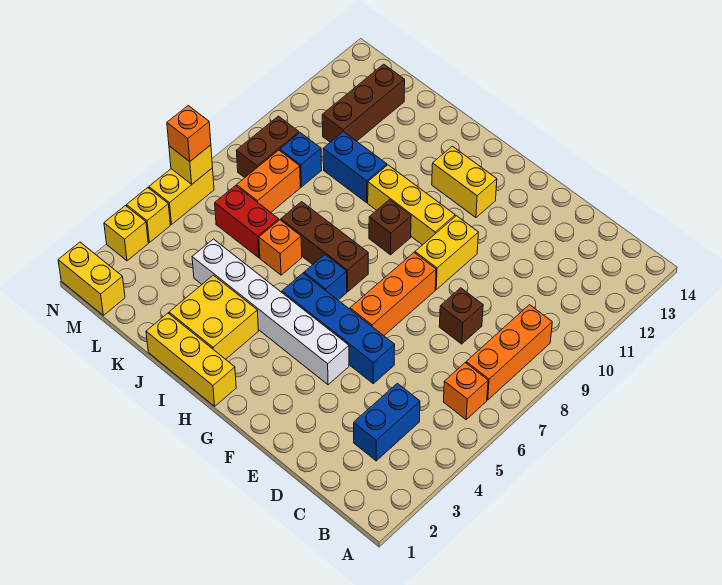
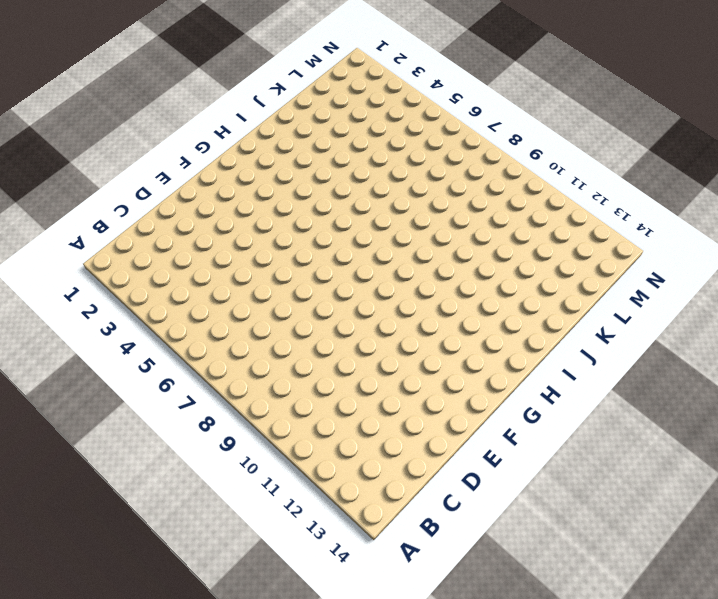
none -> orange 1x1 brick [443,363,488,420]
none -> orange 1x3 brick [466,305,552,400]
none -> blue 1x2 brick [354,383,420,461]

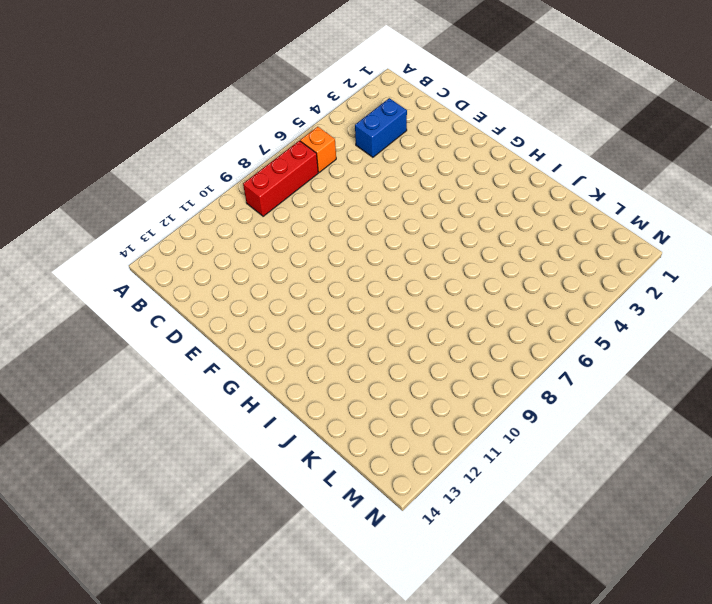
red 1x3 brick [243,141,318,216] -> orange 1x3 brick [466,305,552,400]
none -> brown 1x1 brick [439,288,483,344]
none -> blue 1x4 brick [282,273,395,384]
none -> white 1x6 brick [192,239,349,385]

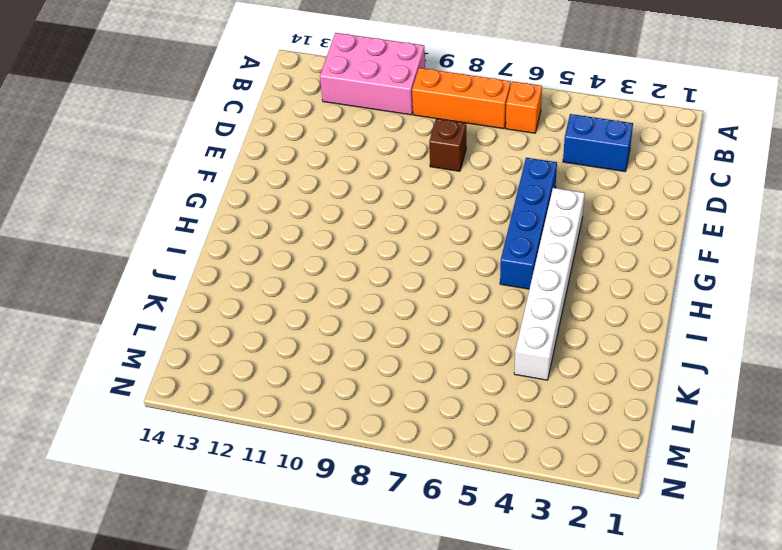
pink 2x3 brick [320,33,425,115] -> none
none -> orange 1x3 brick [350,253,436,336]
none -> yellow 1x2 brick [415,216,478,289]
none -> yellow 1x3 brick [368,165,455,245]

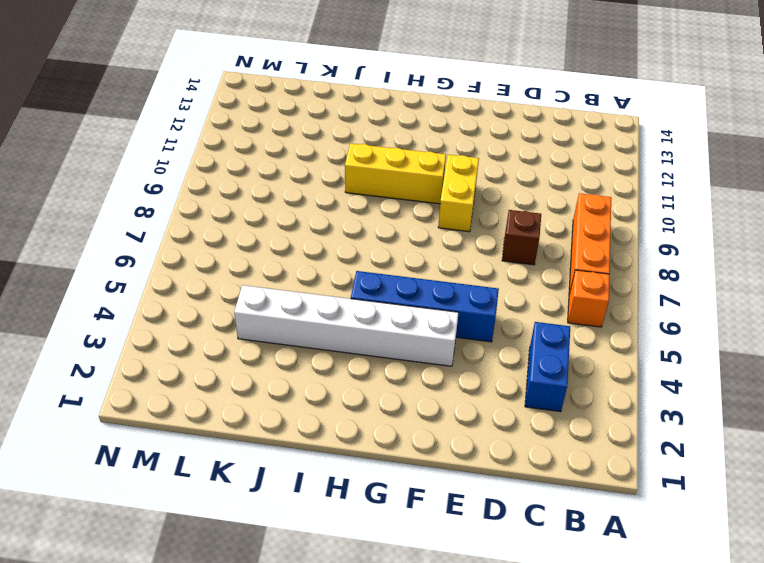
none -> orange 1x3 brick [350,253,436,336]
none -> yellow 1x2 brick [432,146,497,218]
none -> yellow 1x3 brick [146,313,236,406]

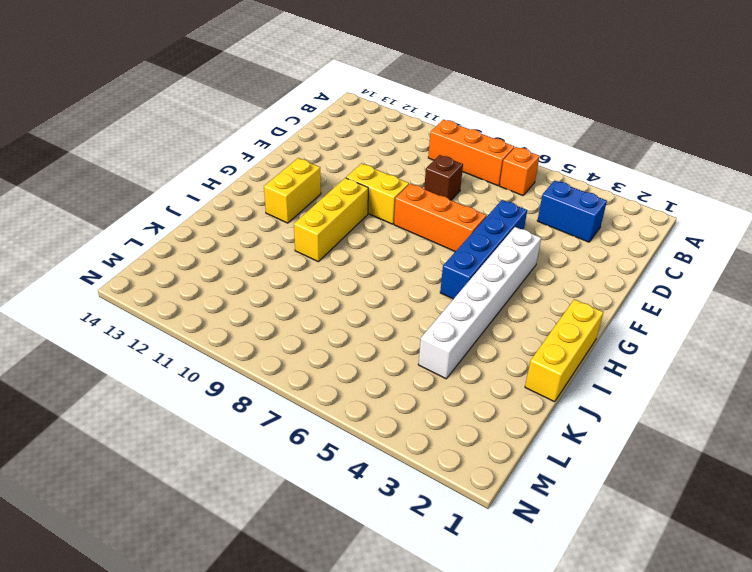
none -> blue 1x1 brick [304,255,347,300]
none -> brown 1x3 brick [281,202,368,292]
none -> brown 1x1 brick [369,200,411,255]

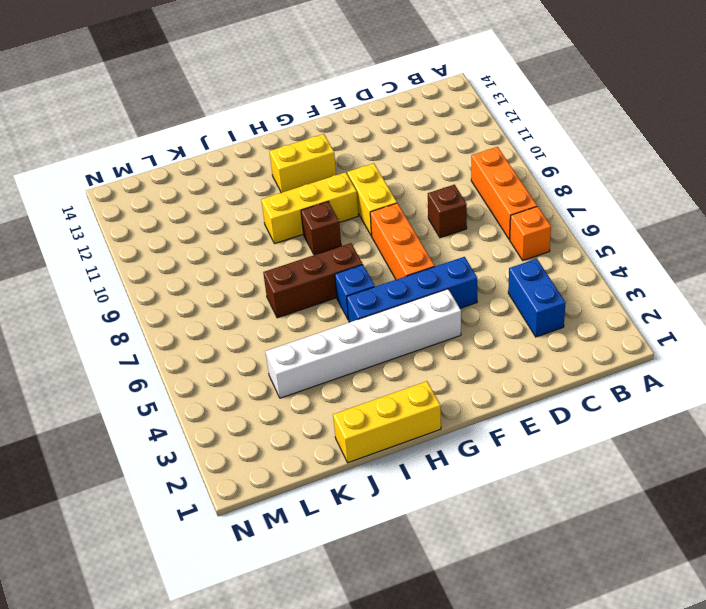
none -> yellow 2x2 brick [169,275,258,359]
none -> orange 1x1 brick [259,220,302,275]
none -> blue 1x2 brick [323,132,387,203]

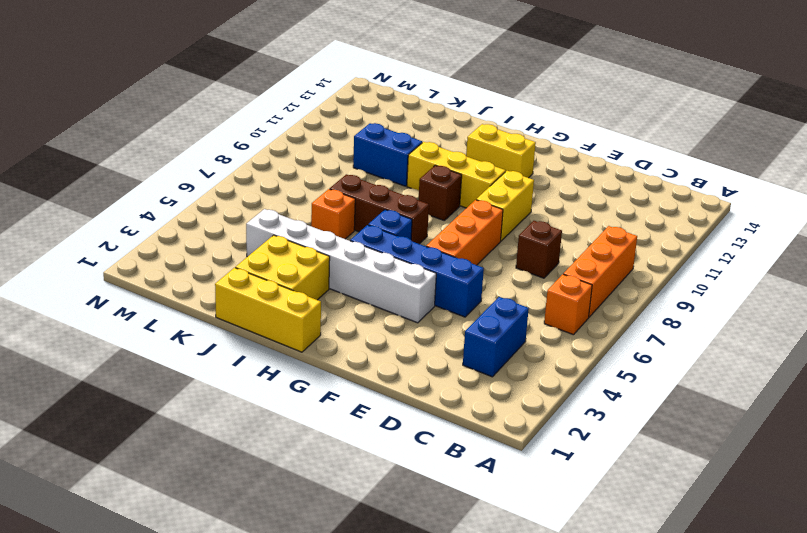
none -> red 1x2 brick [215,186,279,258]
none -> orange 1x2 brick [237,150,300,212]
none -> blue 1x1 brick [280,133,322,187]

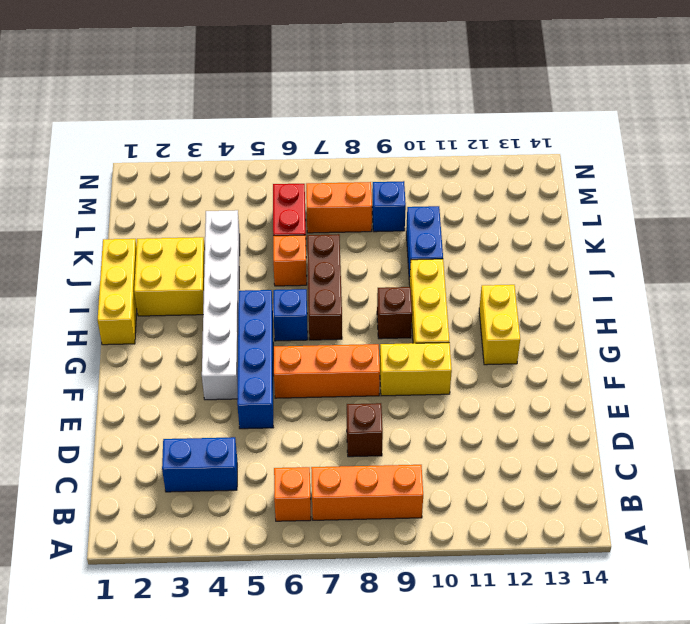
none -> brown 1x3 brick [322,64,405,142]
none -> yellow 1x2 brick [58,242,125,315]
none -> brown 1x2 brick [236,116,299,178]

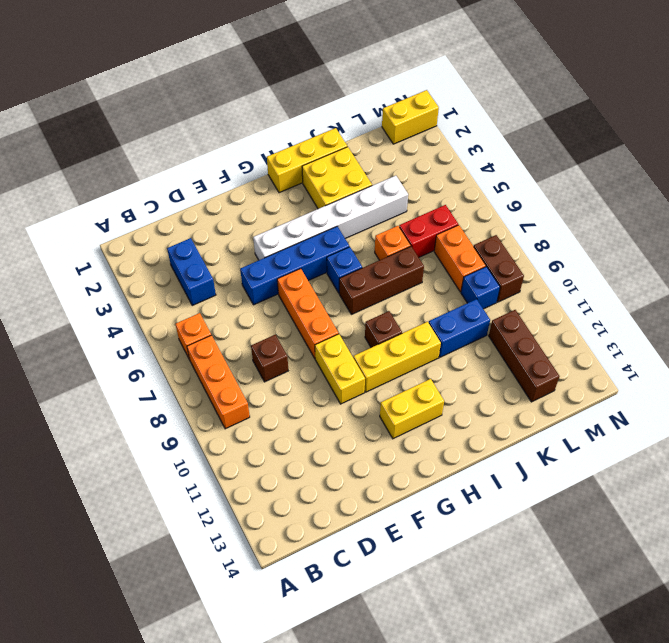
none -> yellow 1x1 brick [104,206,148,261]
none -> yellow 1x1 brick [127,188,170,243]
none -> yellow 1x2 brick [149,168,214,224]

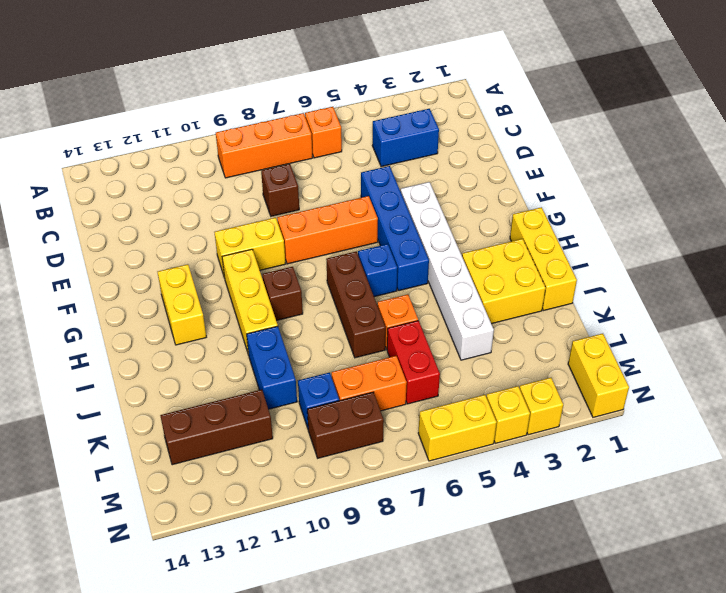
none -> yellow 1x1 brick [169,145,213,184]
none -> orange 1x1 brick [167,106,211,161]

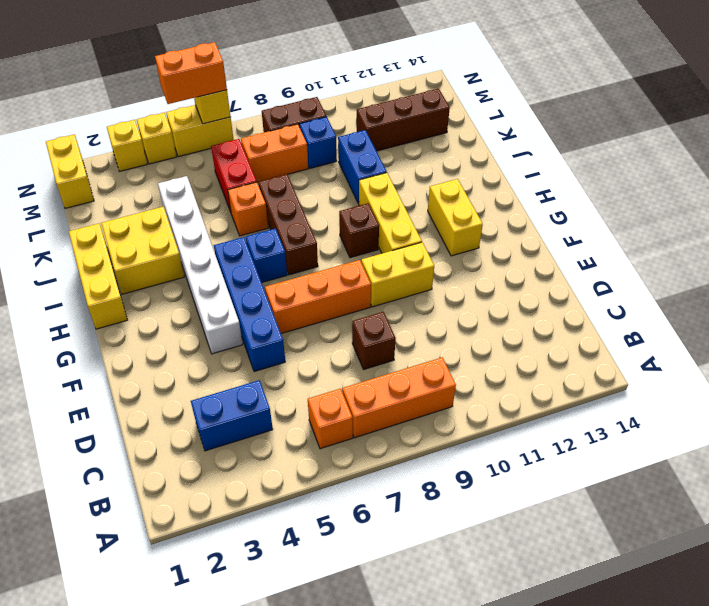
orange 1x2 brick [155,42,227,104] -> orange 1x1 brick [167,106,211,161]

